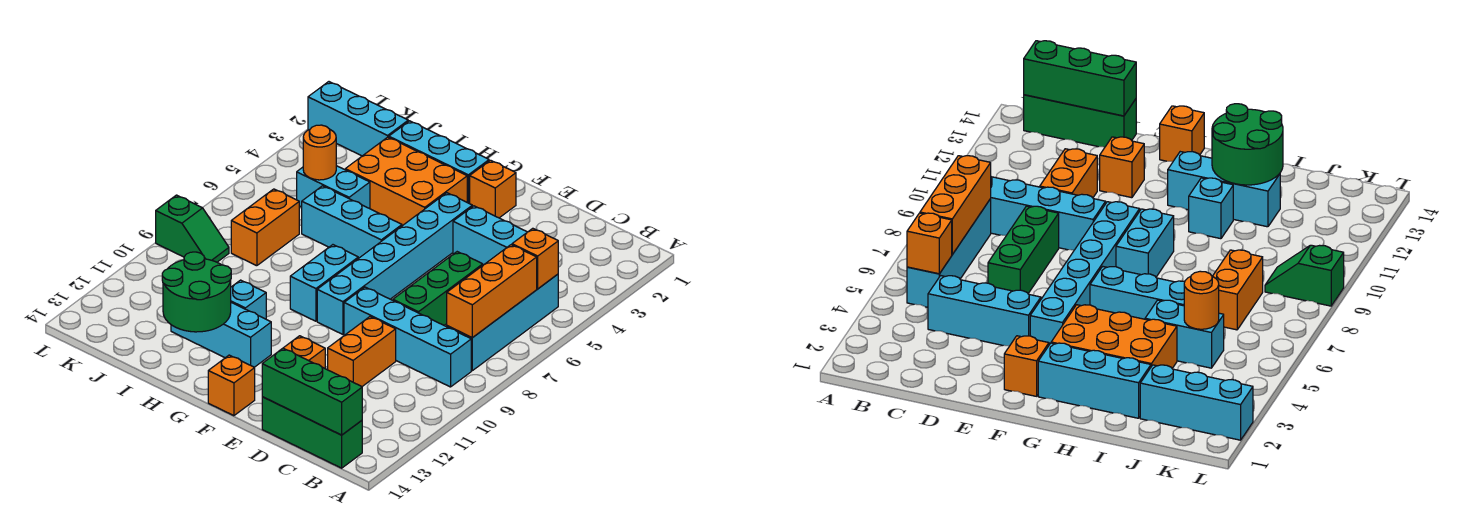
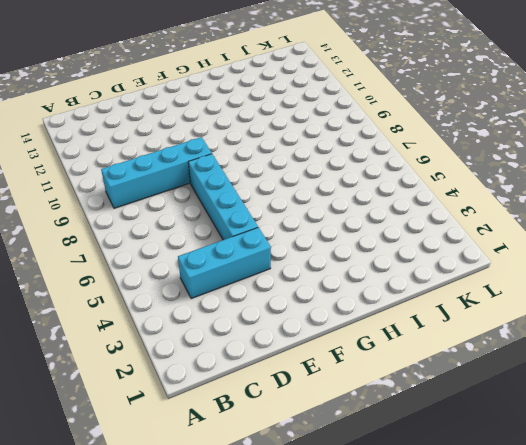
cyan 1x4 brick [188,154,258,240] -> cyan 1x4 brick moved to [447,274,558,371]
none -> green 1x3 brick [262,397,362,468]
none -> green 1x3 brick [393,252,483,325]
none -> orange 1x2 brick [328,317,396,386]

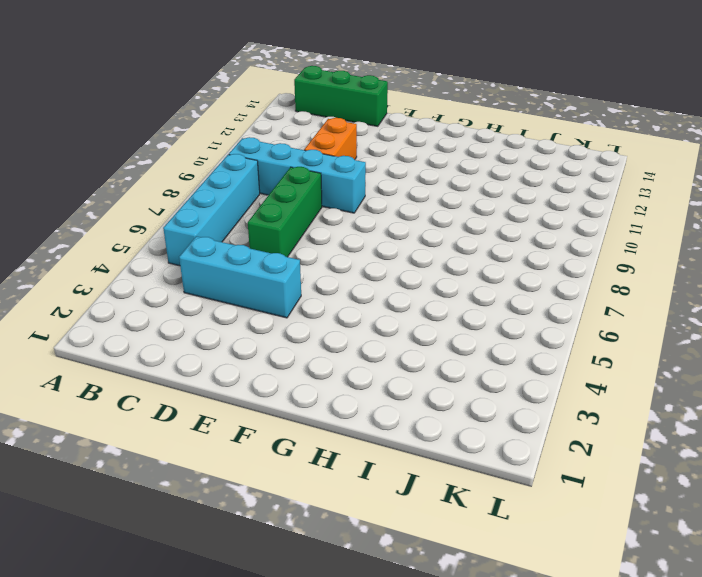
none -> orange 1x1 brick [284,336,325,368]
none -> orange 1x1 brick [470,160,516,218]
none -> cyan 1x6 brick [317,193,472,334]

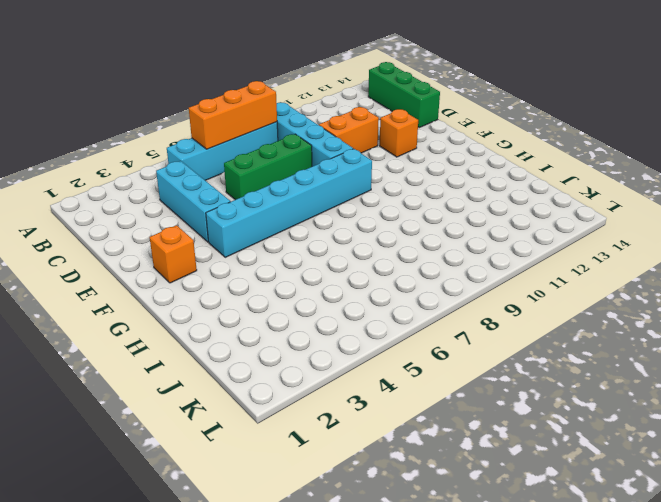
none -> orange 1x1 brick [208,355,255,416]
none -> cyan 1x3 brick [389,121,489,204]
none -> orange 2x3 brick [345,137,467,226]

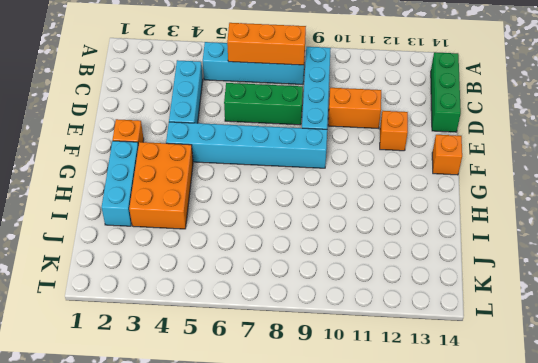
none -> cyan 1x3 brick [302,186,402,258]
none -> cyan 1x2 brick [290,245,358,321]
none -> cyan 1x3 brick [171,303,271,367]

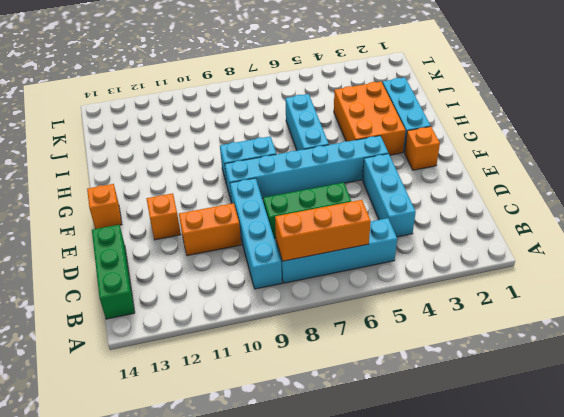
none -> cyan 1x3 brick [171,303,271,367]
none -> cyan 1x1 brick [231,280,266,319]
none -> cyan 1x2 brick [297,166,370,209]

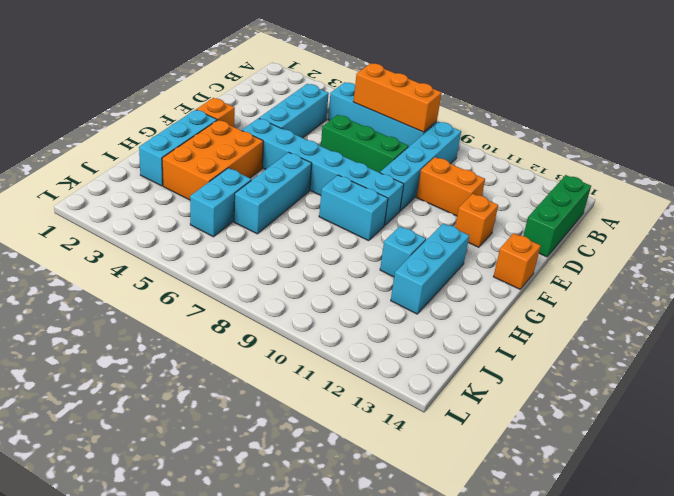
none -> cyan 1x3 brick [308,82,408,156]
none -> orange 1x2 brick [231,189,299,266]
none -> green 1x2 slope [156,195,229,262]

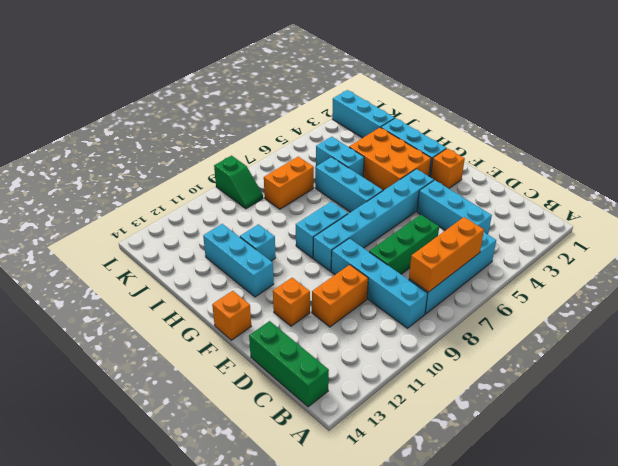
none -> orange 1x1 brick [512,228,558,289]
none -> green 1x3 brick [262,348,362,435]
none -> green 2x2 round brick [162,252,231,332]

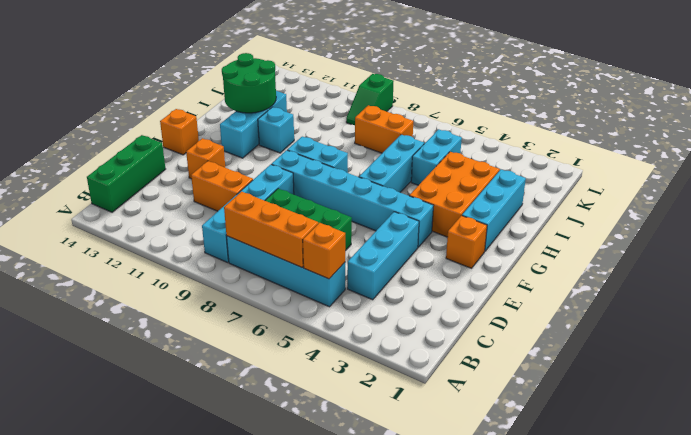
none -> cyan 1x3 brick [308,82,408,156]
none -> green 1x3 brick [262,348,362,435]
none -> orange 1x1 round brick [303,125,336,180]

